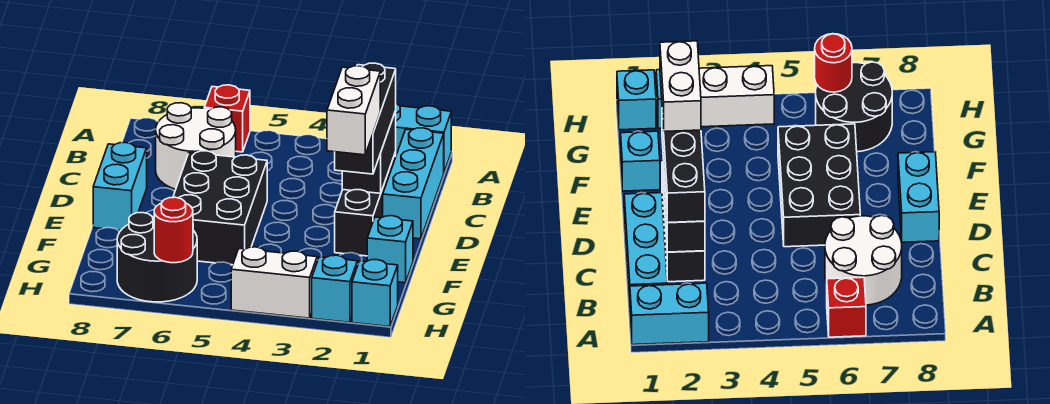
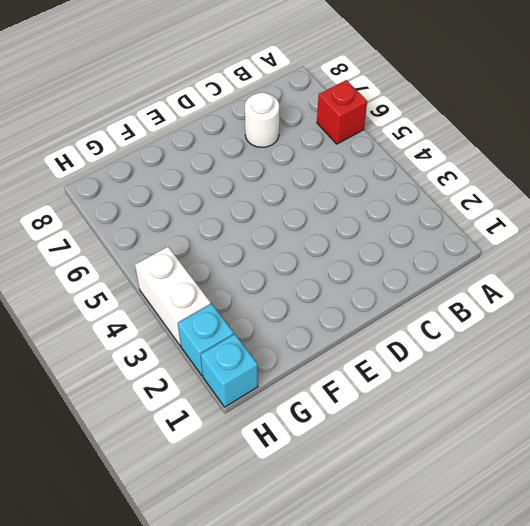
white 1x1 round brick [245,92,279,147] -> white 2x2 round brick [156,103,236,189]
none -> cyan 1x2 brick [396,103,451,172]
none -> cyan 1x3 brick [383,128,444,239]
none -> black 1x3 brick [335,152,396,256]

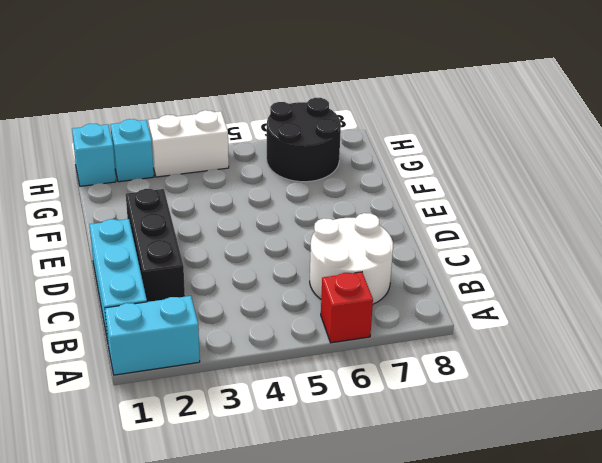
none -> black 2x3 brick [173,151,267,265]
none -> cyan 1x2 brick [93,143,147,230]
none -> cyan 1x1 brick [367,216,413,283]

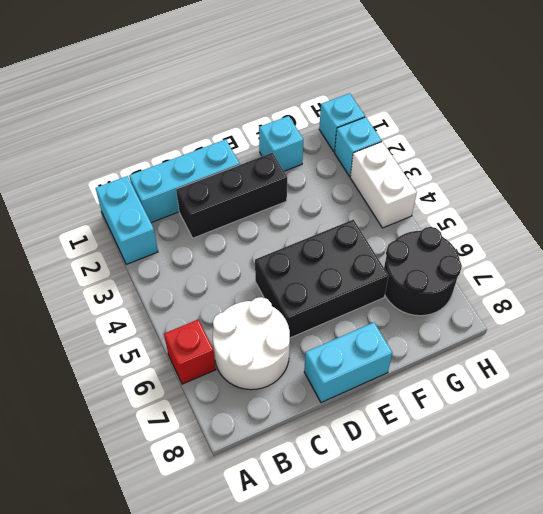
none -> black 1x2 brick [342,111,396,193]
none -> red 1x1 round brick [154,197,193,263]
none -> black 1x3 brick [335,63,396,174]

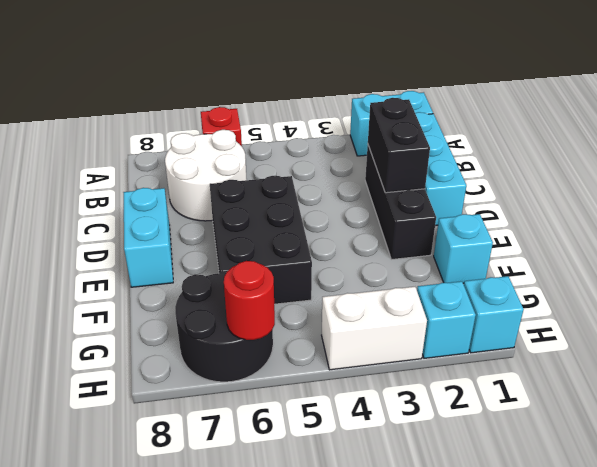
none -> black 1x3 brick [335,63,396,174]
none -> white 1x2 brick [327,66,380,155]

